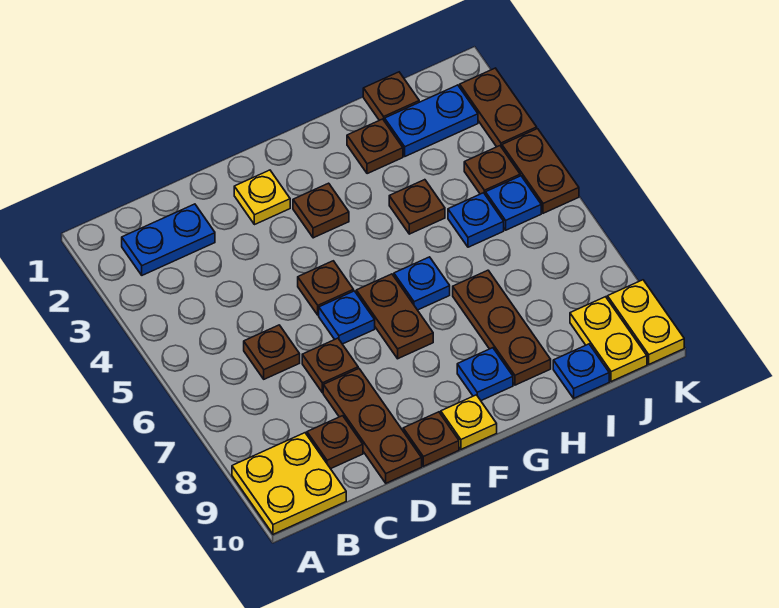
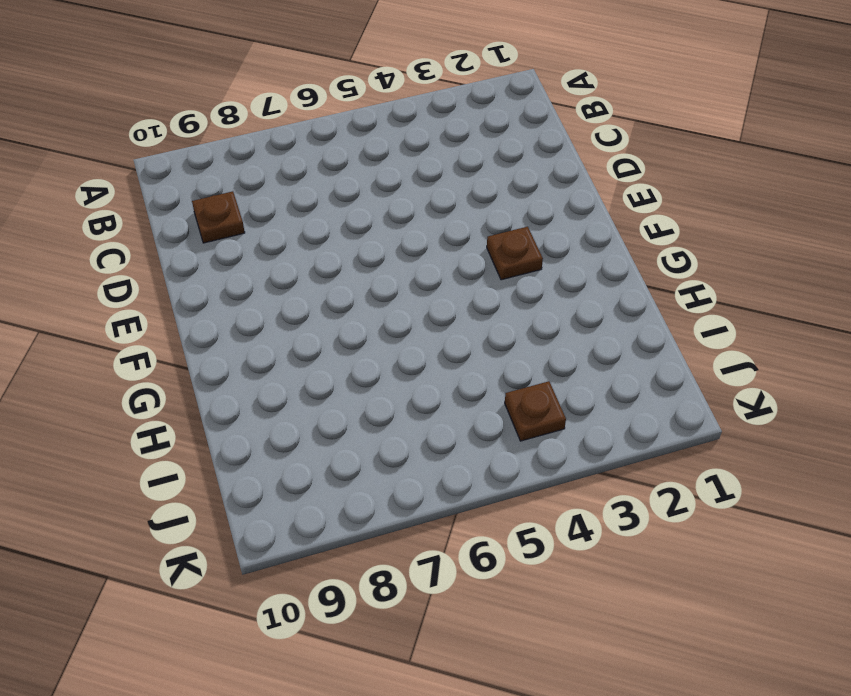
none -> yellow 2x2 plate [232,433,346,534]
none -> blue 1x2 plate [122,204,215,275]
none -> brown 1x1 plate [244,325,300,379]

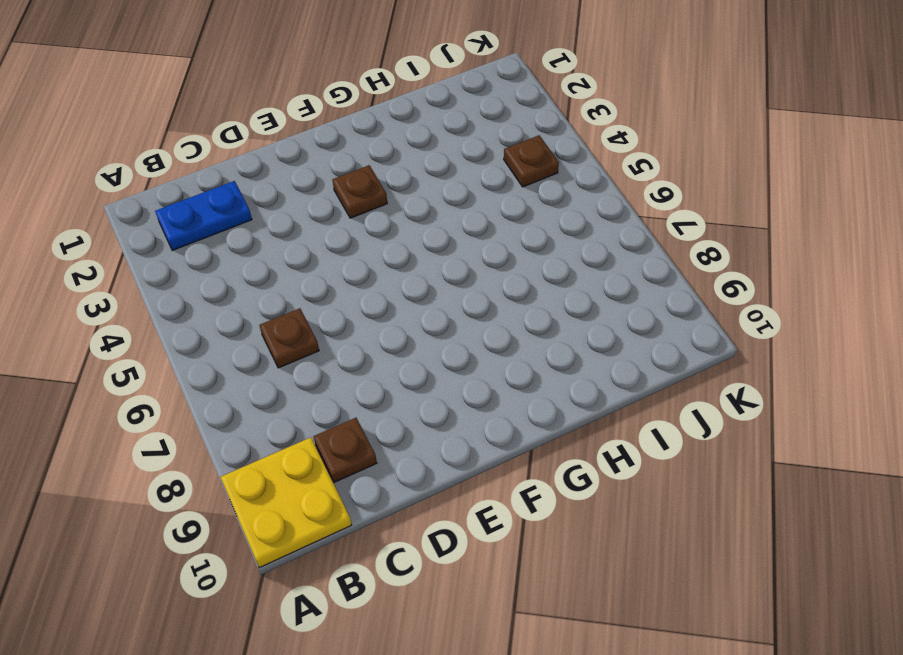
none -> brown 1x1 plate [302,338,358,393]
none -> brown 1x3 plate [323,368,422,483]
none -> yellow 1x1 plate [234,170,290,225]

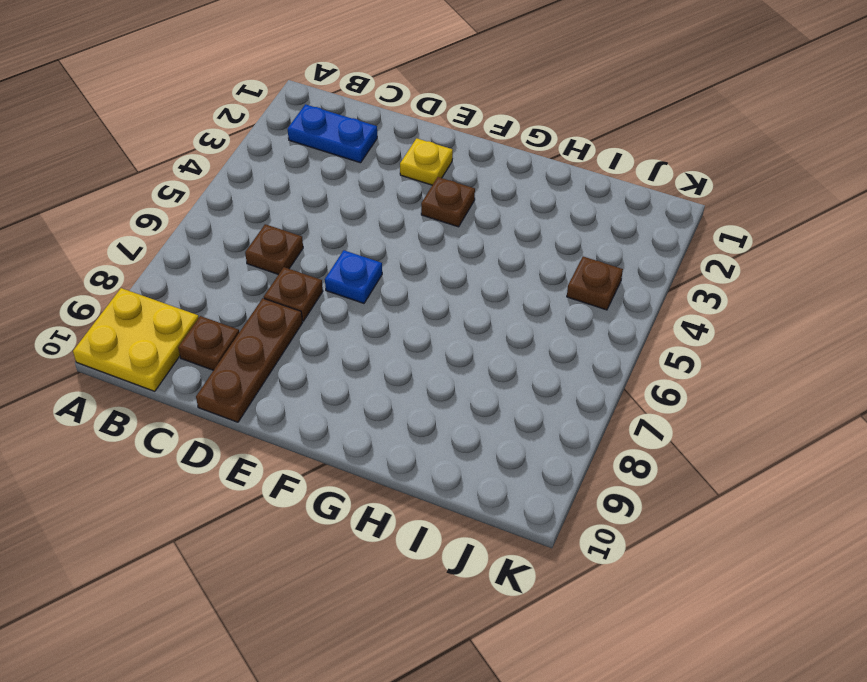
none -> brown 1x1 plate [298,261,354,315]
none -> brown 1x1 plate [403,412,459,466]
none -> brown 1x2 plate [356,274,433,359]

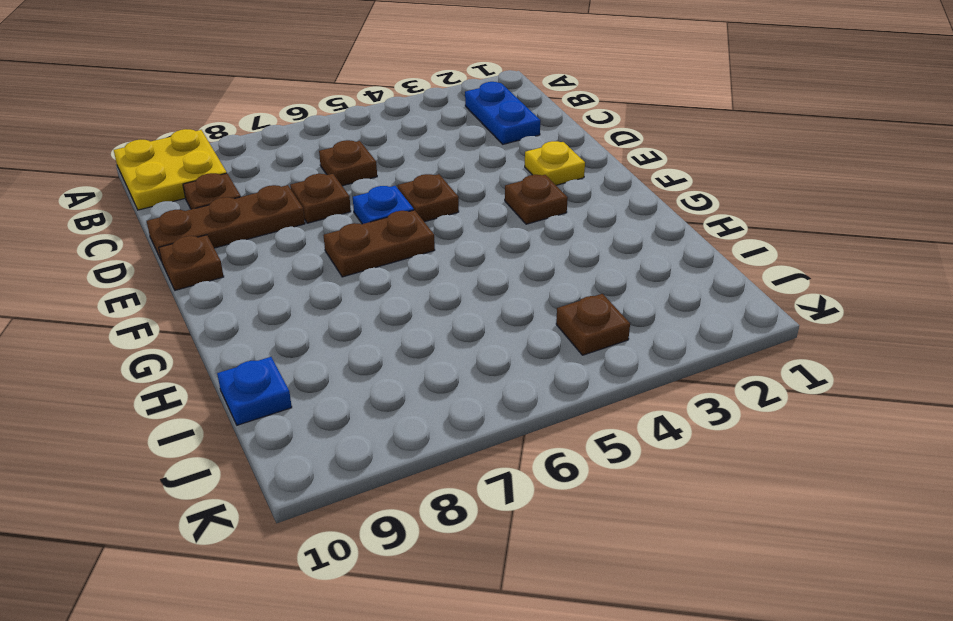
none -> yellow 1x1 plate [441,395,497,449]
none -> blue 1x1 plate [394,257,450,310]
none -> blue 1x1 plate [457,348,513,401]

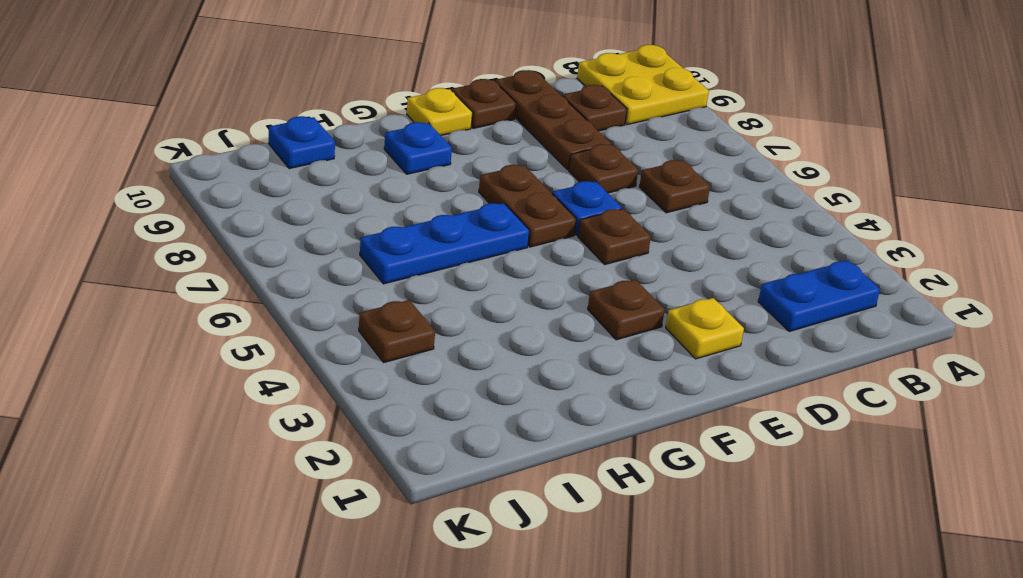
blue 1x3 plate [360,203,530,284] -> blue 1x1 plate [394,257,450,310]
none -> brown 1x1 plate [347,119,403,174]
none -> brown 1x1 plate [389,180,445,234]
none -> brown 1x3 plate [453,270,551,385]

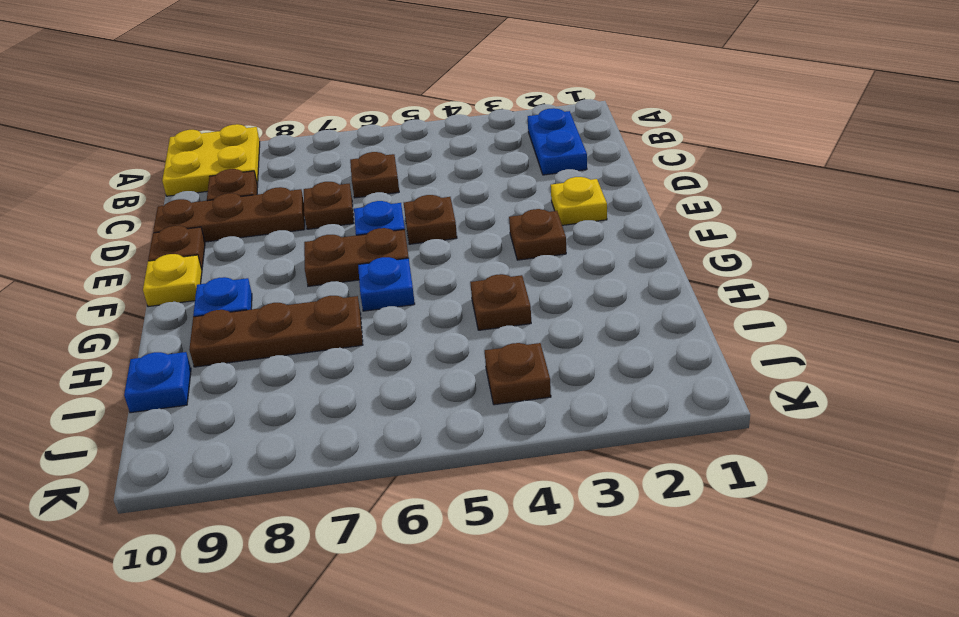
none -> brown 1x1 plate [347,119,403,174]
none -> brown 1x1 plate [363,72,419,121]
none -> blue 1x2 plate [385,85,478,156]

